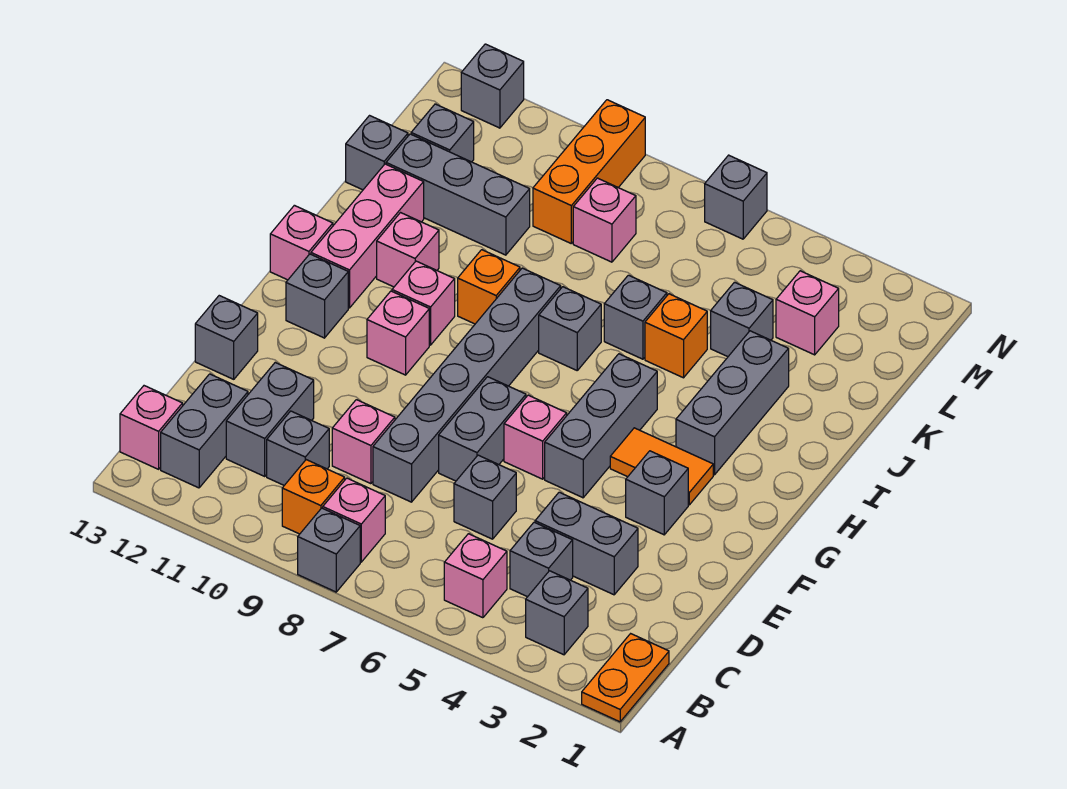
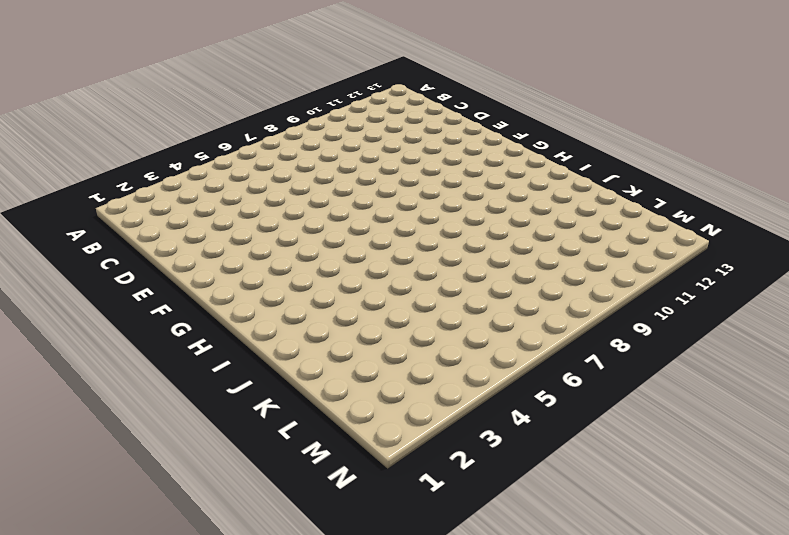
none -> orange 1x2 plate [582,634,669,722]
none -> grey 1x1 brick [298,508,360,592]
none -> grey 1x1 brick [526,571,588,655]
none -> pink 1x1 brick [444,534,507,618]

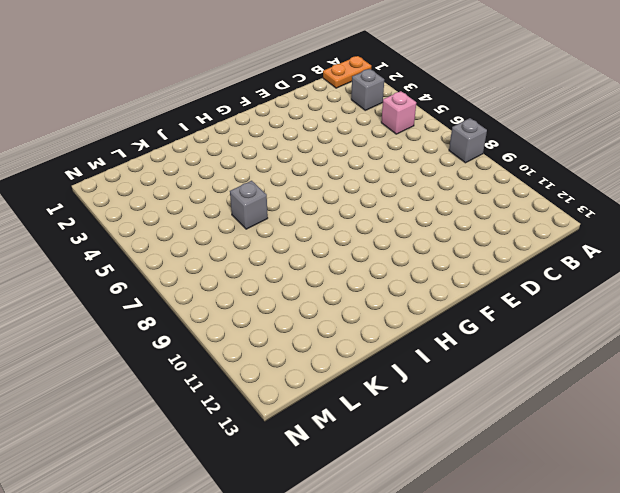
none -> pink 1x1 brick [323,478,385,562]
none -> orange 1x1 brick [282,460,345,534]
none -> grey 1x2 brick [161,374,248,488]
none -> pink 1x1 brick [120,386,183,469]

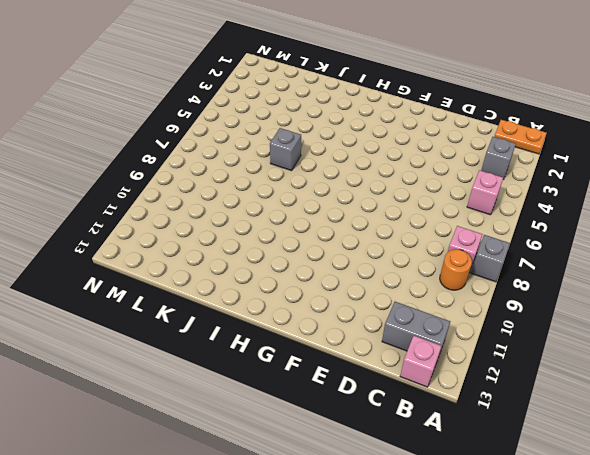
orange 1x1 round brick [440,249,472,290] -> orange 1x1 brick [282,460,345,534]
none -> grey 1x1 brick [510,522,573,597]
none -> grey 1x1 brick [267,411,329,485]
none -> grey 1x2 brick [226,363,314,476]
none -> grey 1x2 brick [535,492,638,595]

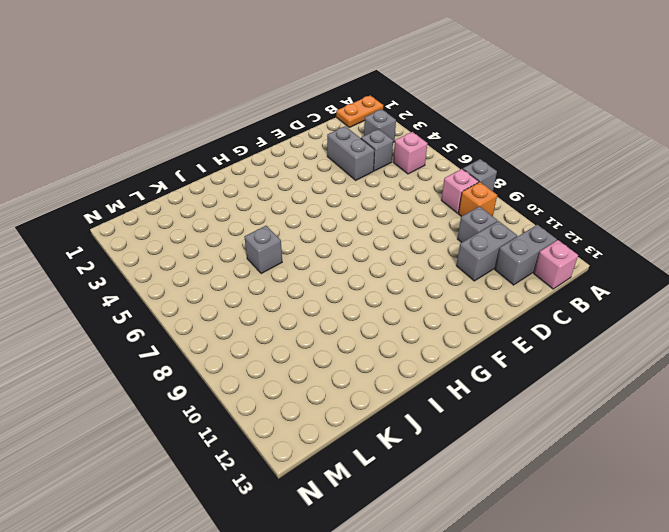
none -> grey 1x1 brick [454,455,516,539]
none -> grey 1x6 brick [373,268,561,502]
none -> pink 1x1 brick [332,400,395,484]
none -> grey 1x2 brick [439,377,526,481]

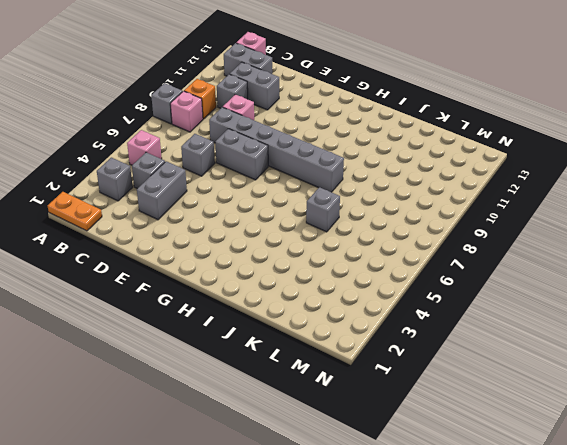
none -> grey 1x1 brick [195,296,258,379]
none -> grey 1x1 brick [626,451,688,535]
none -> grey 1x3 brick [545,354,657,498]
none -> pink 1x1 brick [504,395,567,479]

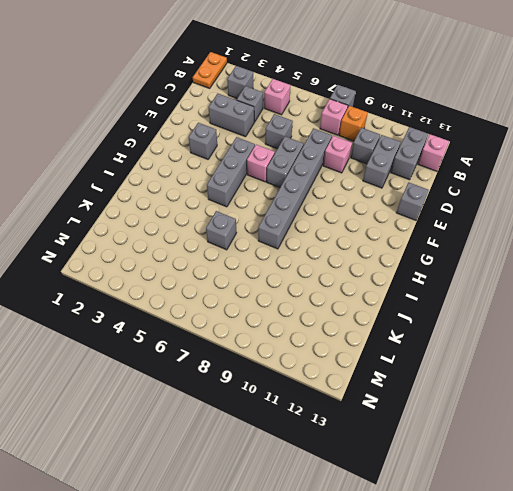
none -> orange 1x2 tile [610,428,713,505]
none -> pink 1x1 brick [367,291,429,375]
none -> grey 1x1 brick [286,254,348,338]
none -> grey 1x3 brick [676,331,789,475]

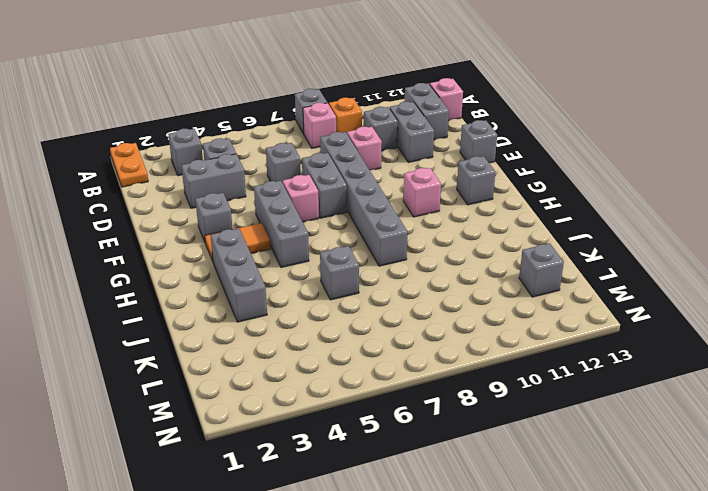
none -> pink 1x1 brick [444,534,507,618]
none -> pink 1x1 brick [392,261,455,345]
none -> pink 1x3 brick [311,164,424,308]
none -> pink 1x1 brick [270,205,333,280]

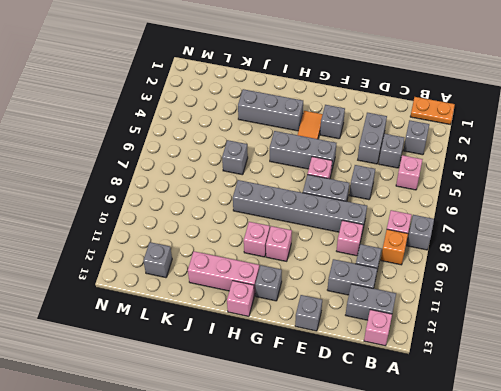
none -> grey 1x1 brick [539,287,601,370]
none -> orange 1x1 brick [458,250,520,324]
none -> pink 1x1 brick [377,213,439,287]
none -> orange 1x1 brick [645,294,707,378]

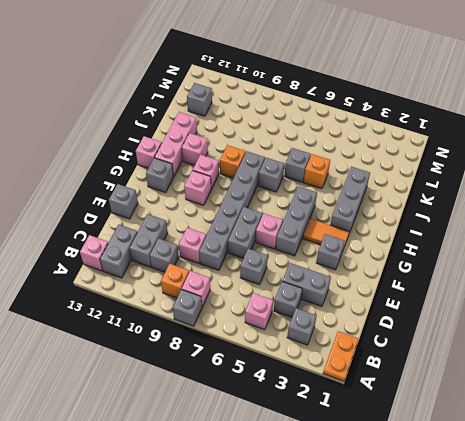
none -> grey 1x1 brick [711,282,773,357]
none -> grey 1x3 brick [386,134,530,255]
none -> grey 1x1 brick [346,116,408,190]
none -> pink 1x1 brick [776,271,839,355]

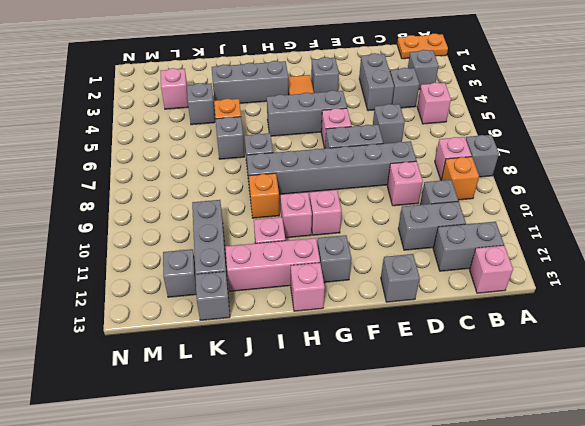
none -> pink 1x1 brick [573,178,636,262]
none -> orange 1x3 brick [533,100,645,243]
none -> grey 1x1 brick [705,155,767,239]
none -> grey 1x1 brick [461,44,524,128]

